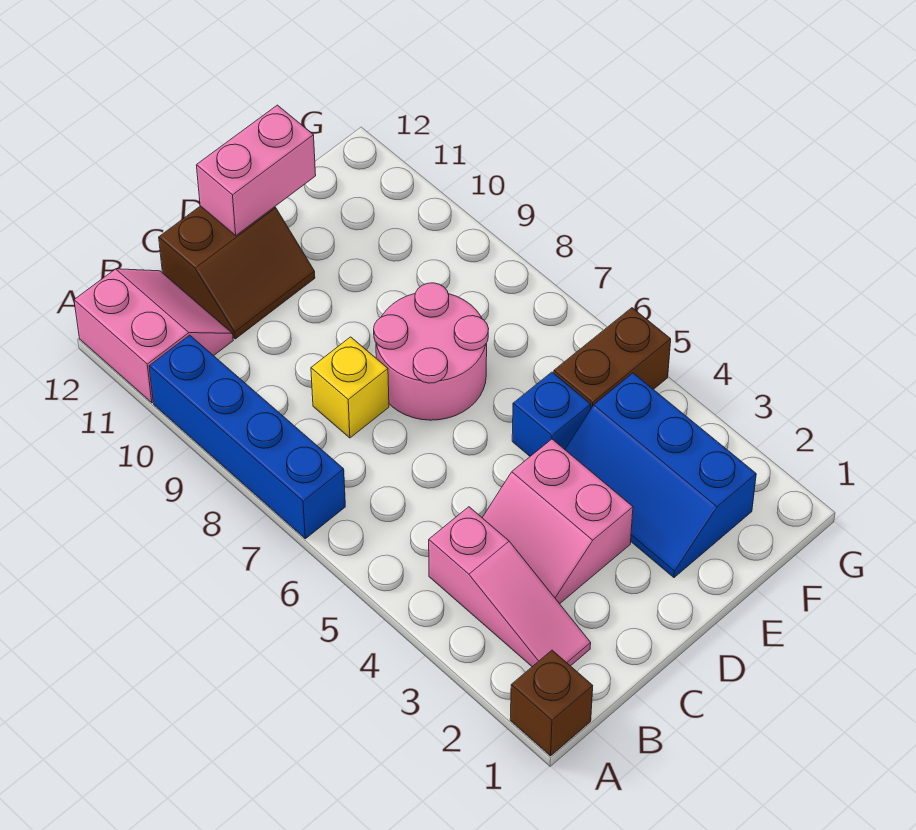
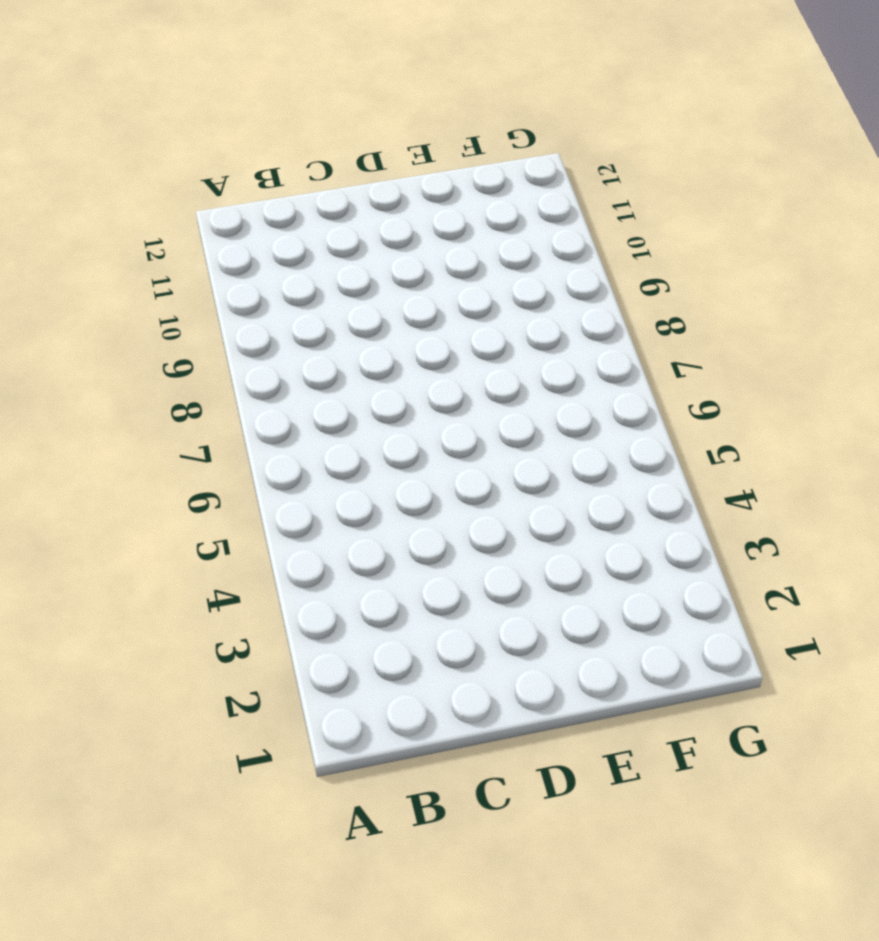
none -> brown 1x1 brick [510,650,593,756]
none -> blue 1x4 brick [149,335,345,539]
none -> pink 2x2 slope [74,269,233,403]

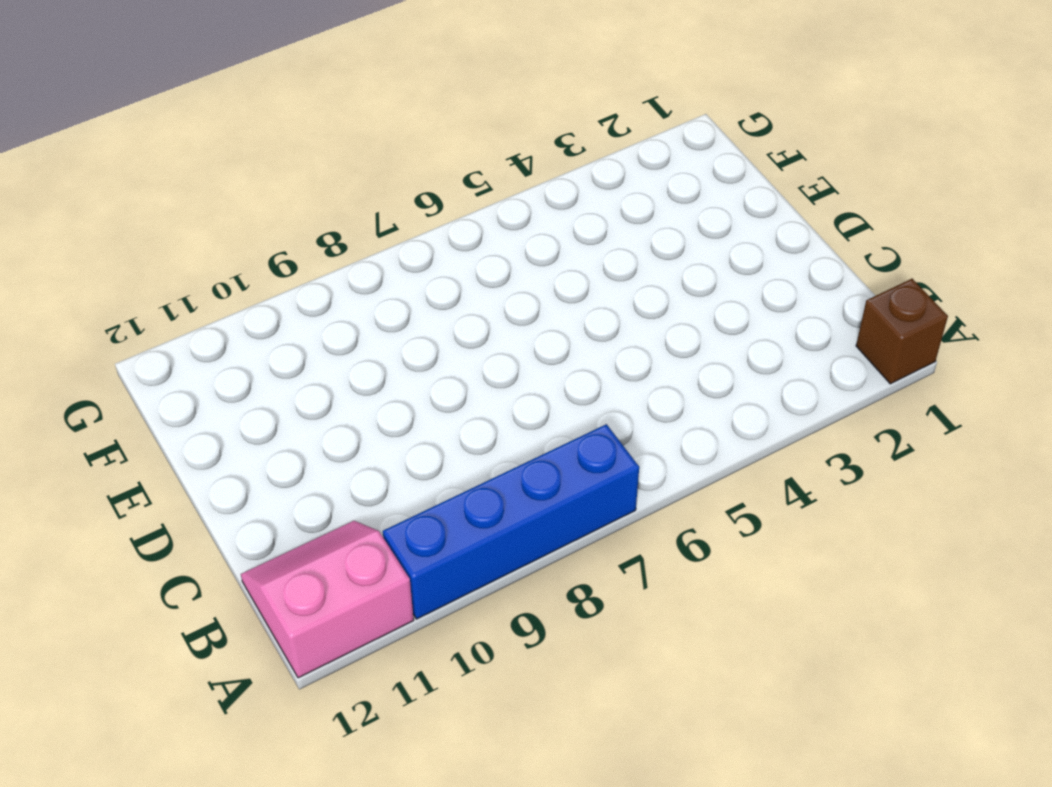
none -> pink 1x3 slope [429,507,591,667]
none -> pink 2x2 slope [482,439,633,604]
none -> yellow 1x1 brick [311,337,389,438]

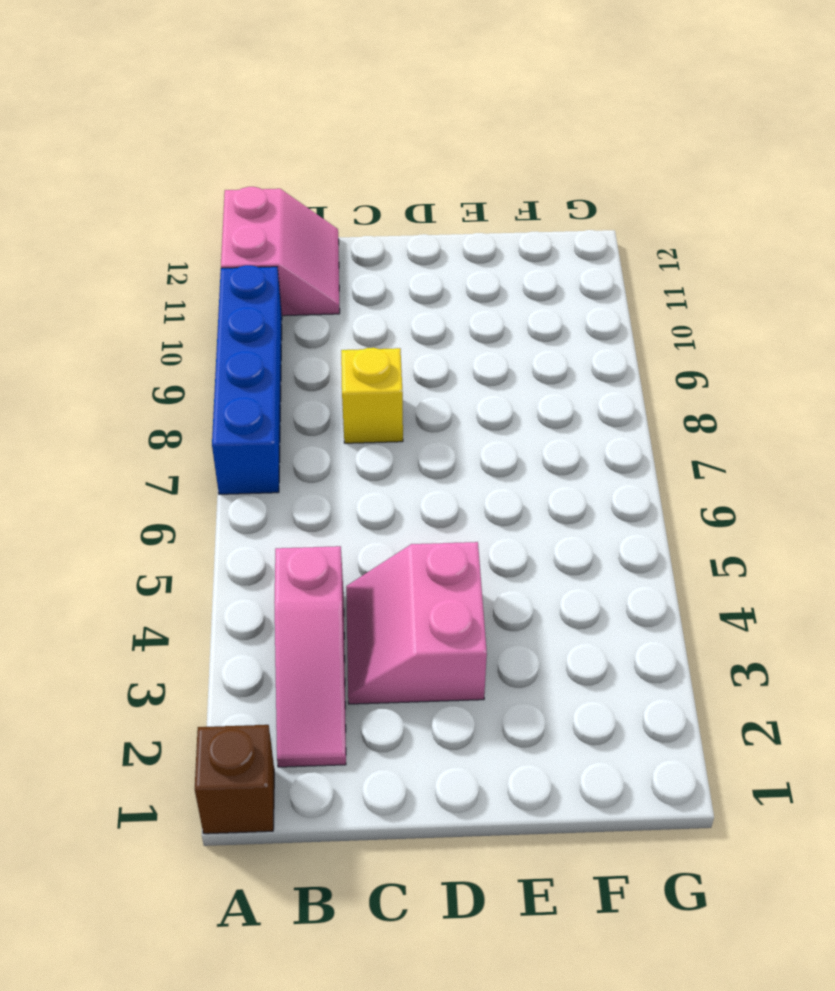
none -> brown 2x2 slope [159,206,315,339]
none -> pink 2x2 round brick [374,283,489,420]
none -> blue 2x3 slope [565,373,756,578]

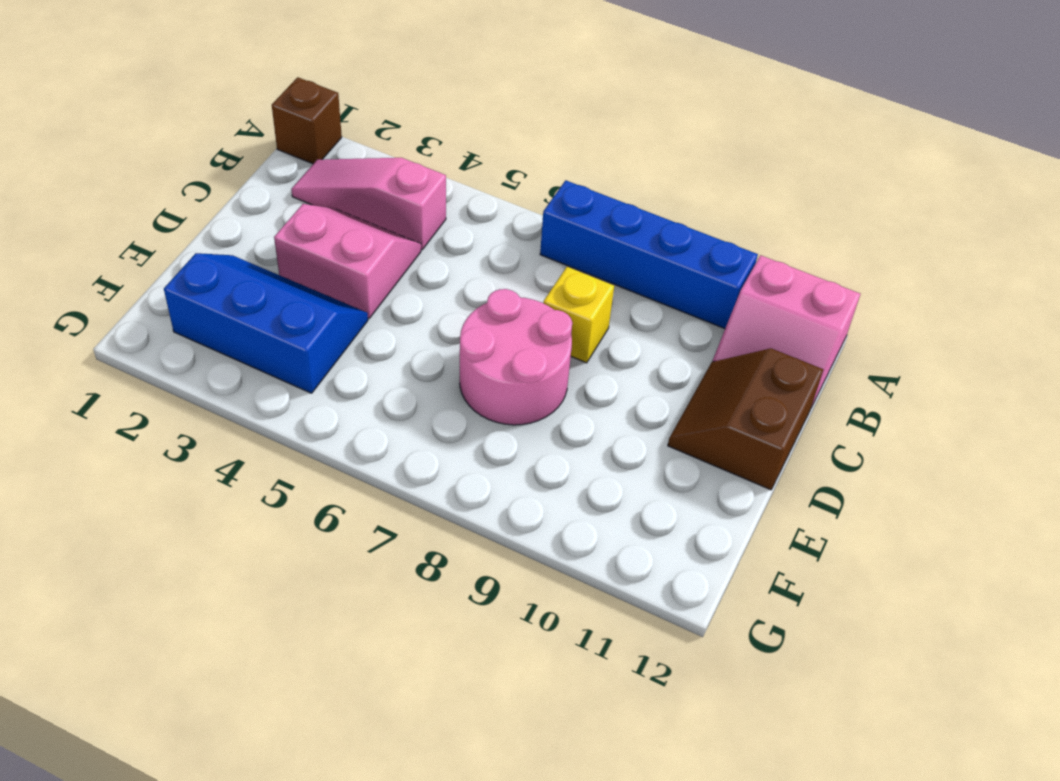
none -> blue 1x1 brick [512,372,591,456]
none -> brown 1x2 brick [554,308,671,410]
none -> pink 1x2 brick [197,105,316,236]

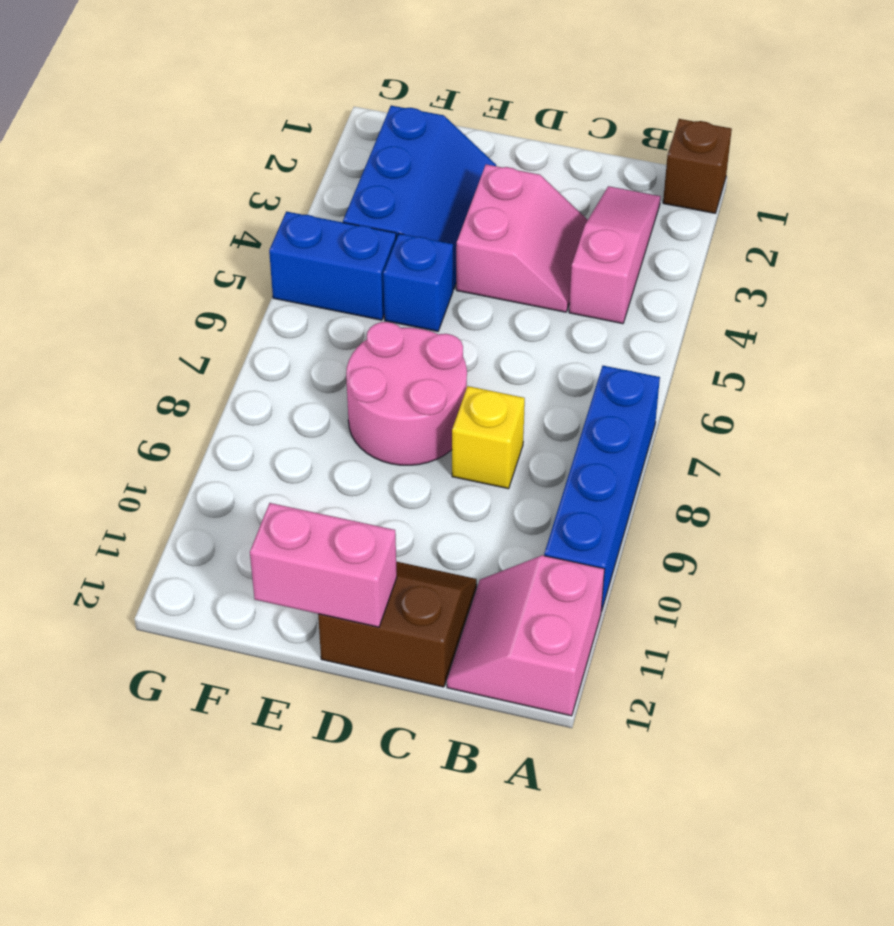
blue 1x2 brick [269,211,396,320] -> brown 1x2 brick [554,308,671,410]

